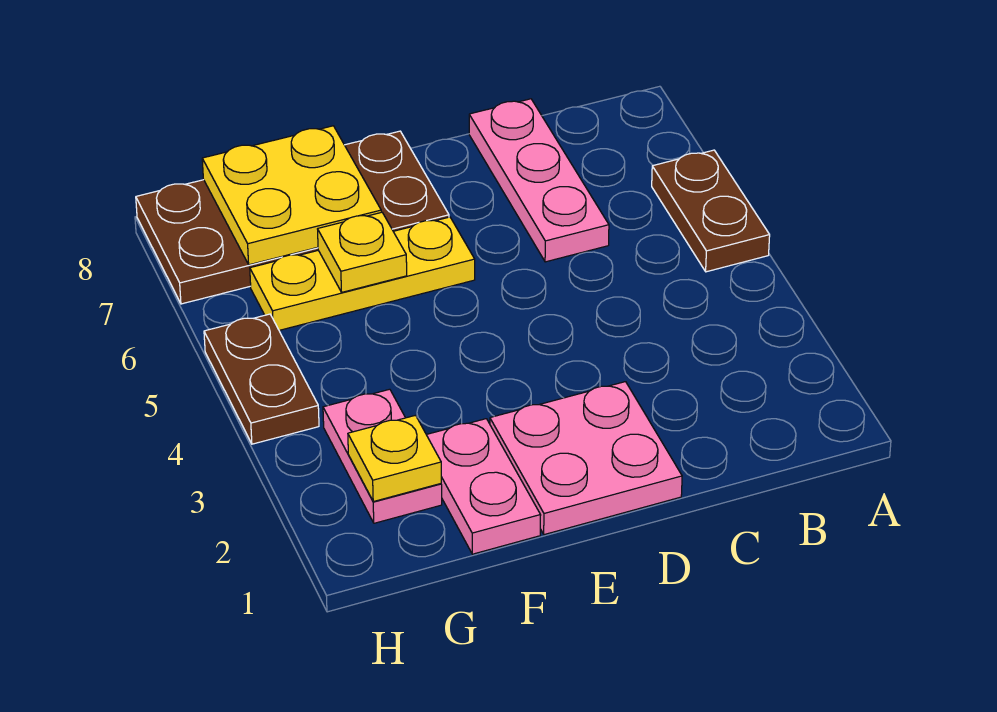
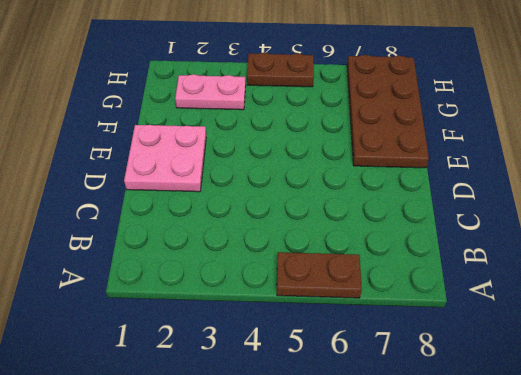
none -> pink 1x3 plate [469,99,609,262]
none -> yellow 1x3 plate [250,217,475,330]

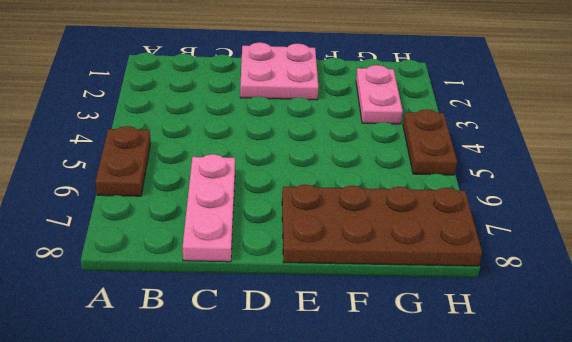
none -> yellow 1x3 plate [250,217,475,330]
none -> pink 1x2 plate [426,419,541,554]

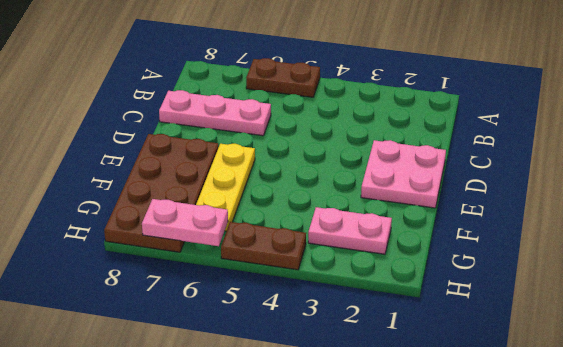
pink 1x2 plate [142,199,228,246] -> pink 1x2 plate moved to [426,419,541,554]
none -> yellow 1x1 plate [318,212,407,292]
none -> yellow 2x2 plate [202,126,381,265]

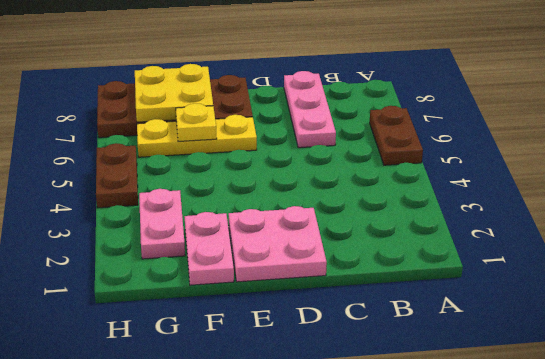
none -> yellow 1x1 plate [348,415,441,502]

